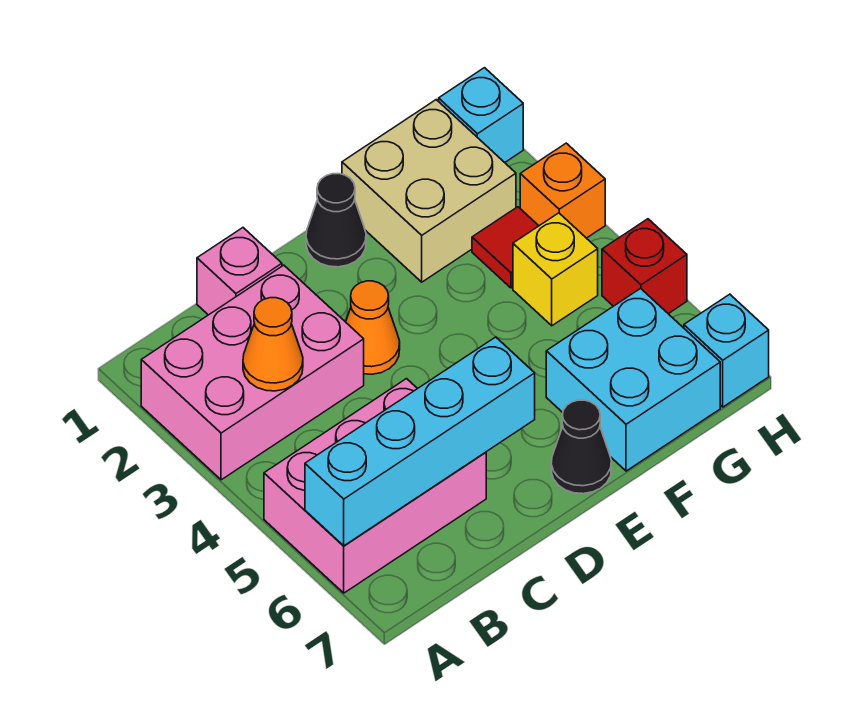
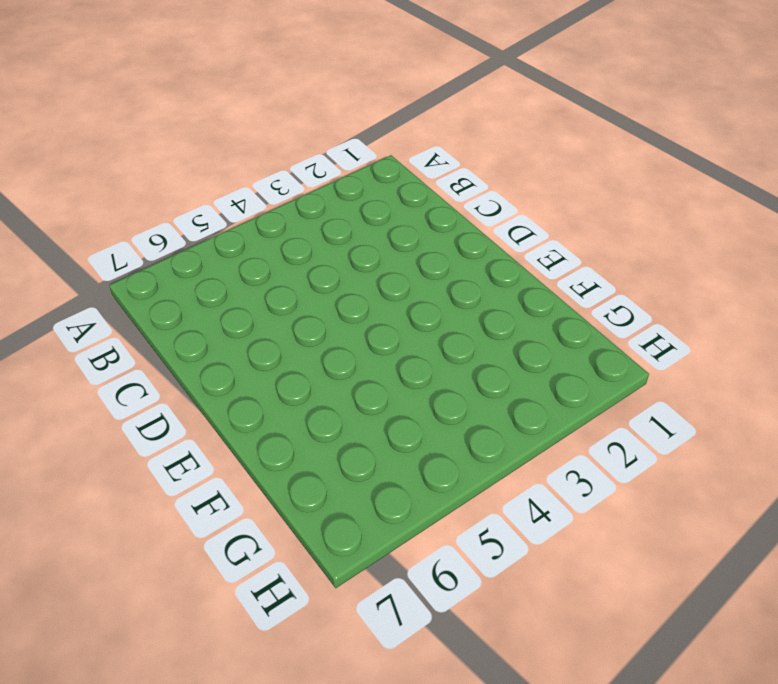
none -> pink 2x3 brick [141,265,364,480]
none -> pink 2x3 brick [264,379,486,593]
none -> pink 1x1 brick [197,228,282,315]

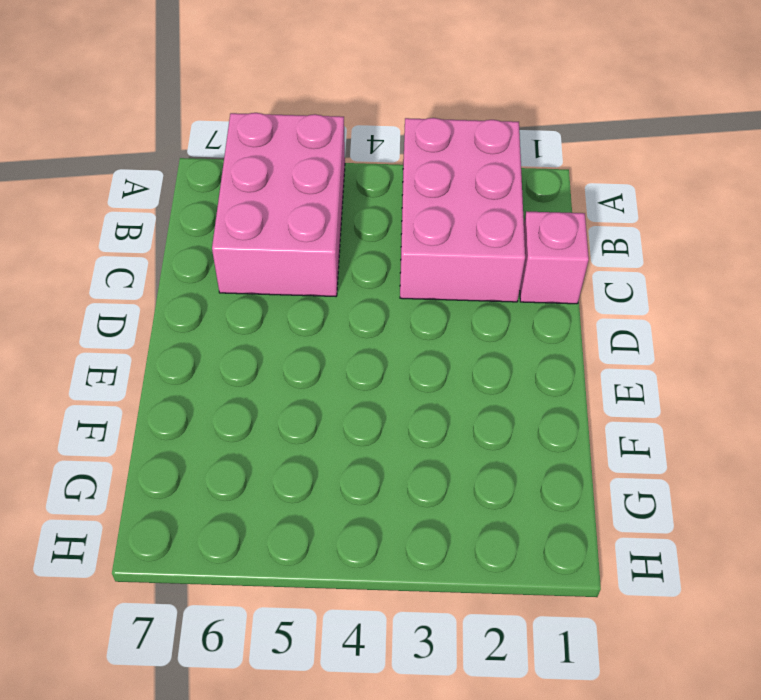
none -> orange 1x1 cone [346,281,400,374]
none -> black 1x1 cone [306,174,366,267]
none -> black 1x1 cone [551,400,611,494]

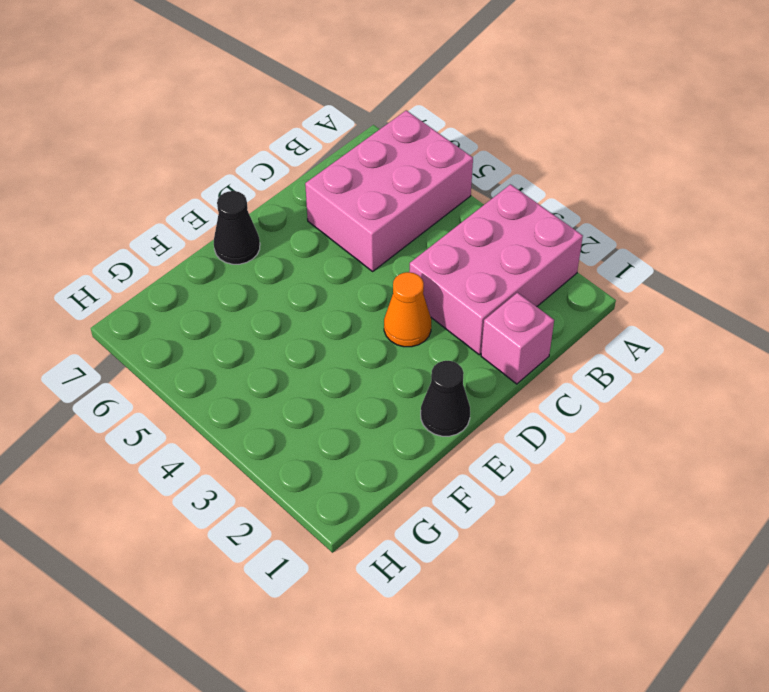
none -> tan 2x2 brick [342,100,516,282]
none -> cyan 2x2 brick [546,288,720,471]
none -> red 1x1 tile [472,207,539,288]

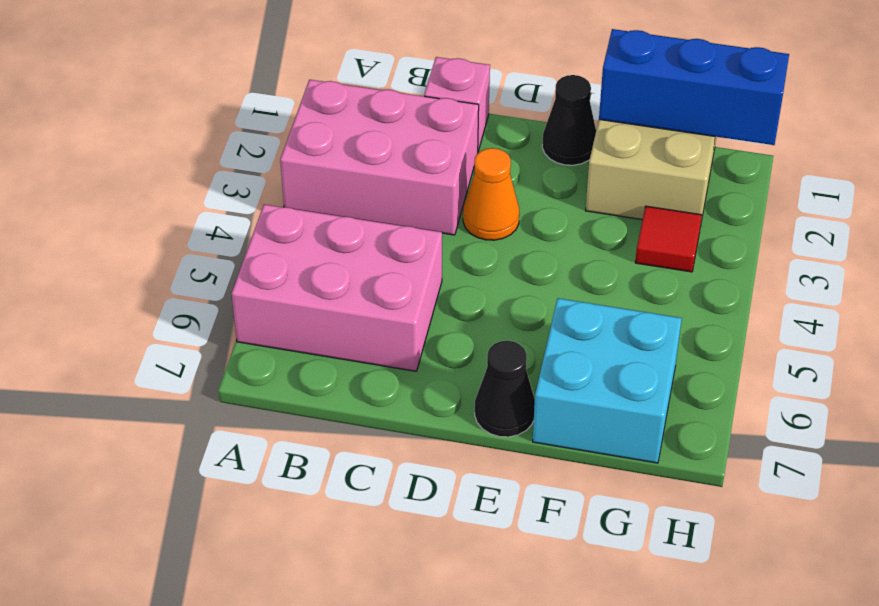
blue 1x3 brick [599,29,789,145] -> none
none -> yellow 1x1 brick [513,213,598,326]
none -> cyan 1x1 brick [439,68,523,163]
none -> orange 1x1 brick [520,143,605,238]

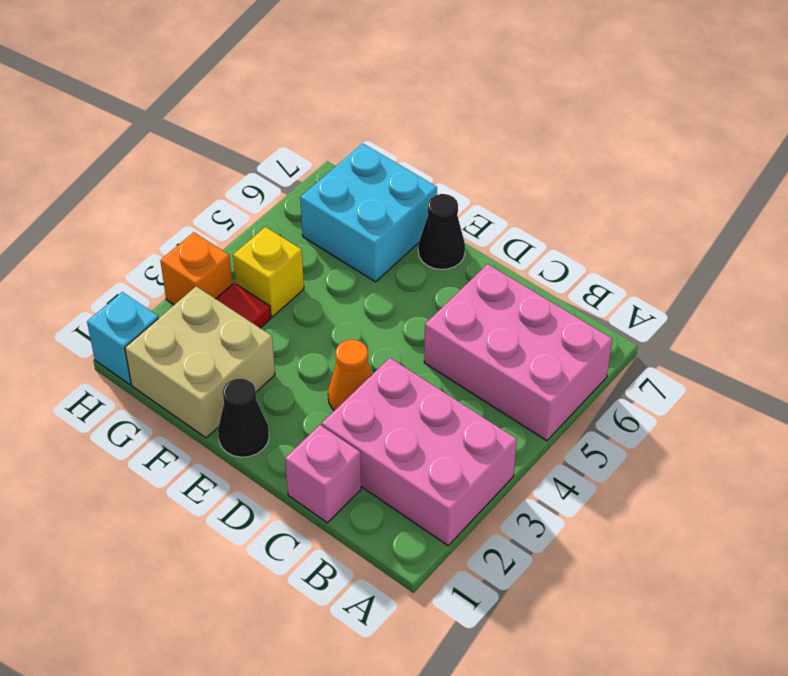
none -> red 1x1 brick [602,219,687,314]
none -> cyan 1x1 brick [684,294,769,407]
none -> cyan 1x4 brick [305,337,535,546]

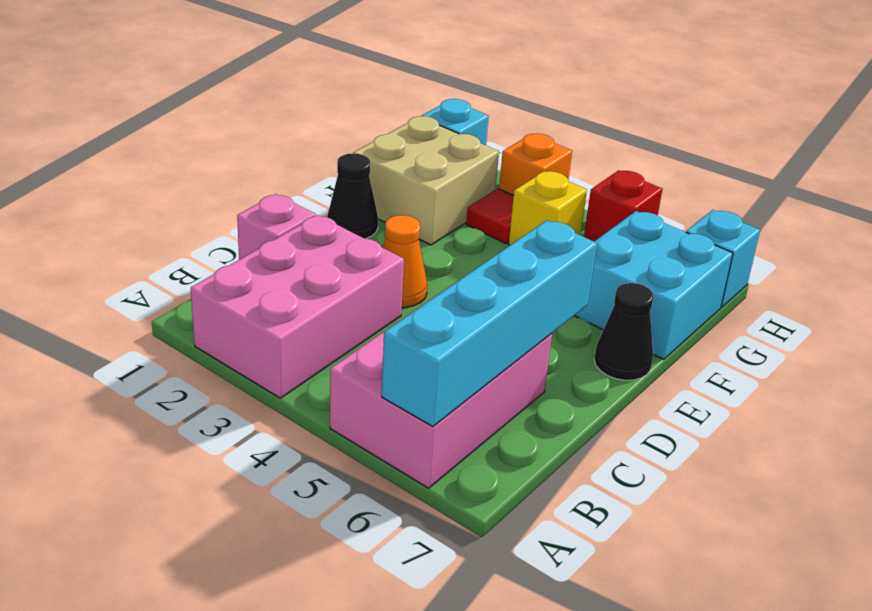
none -> orange 1x1 cone [243,298,303,391]

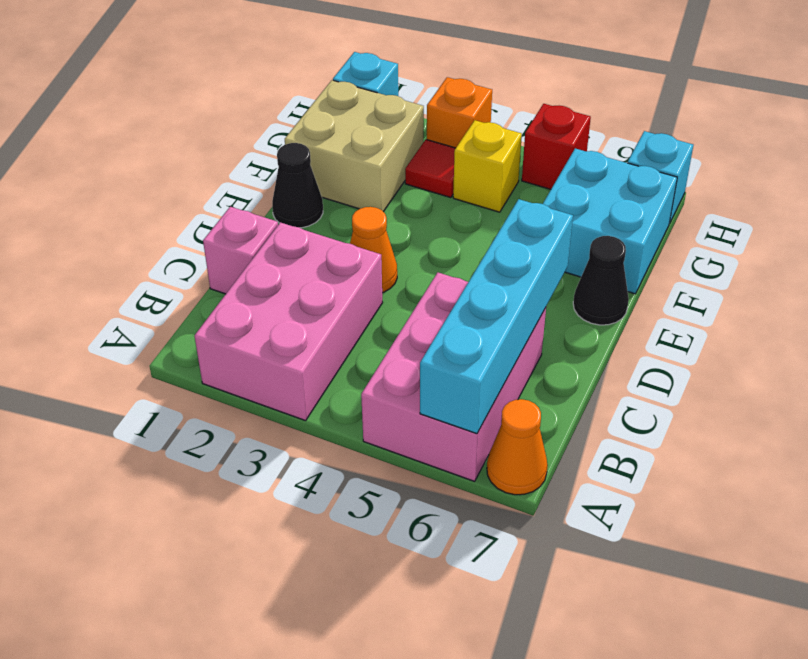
orange 1x1 cone [487,399,548,495] -> orange 1x1 cone moved to [243,298,303,391]

